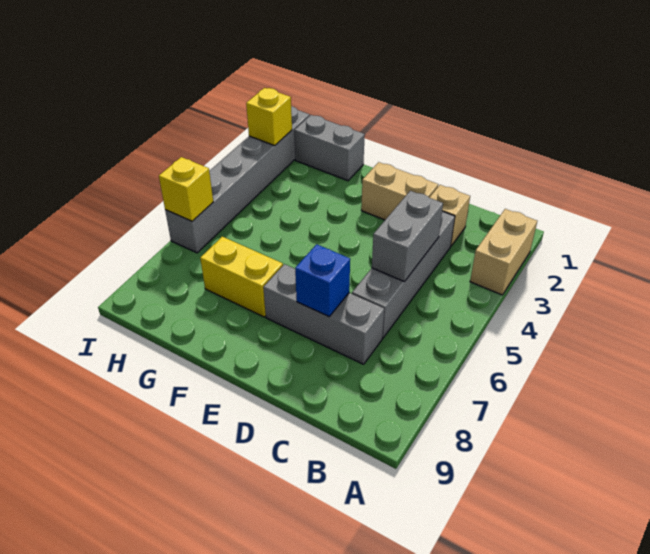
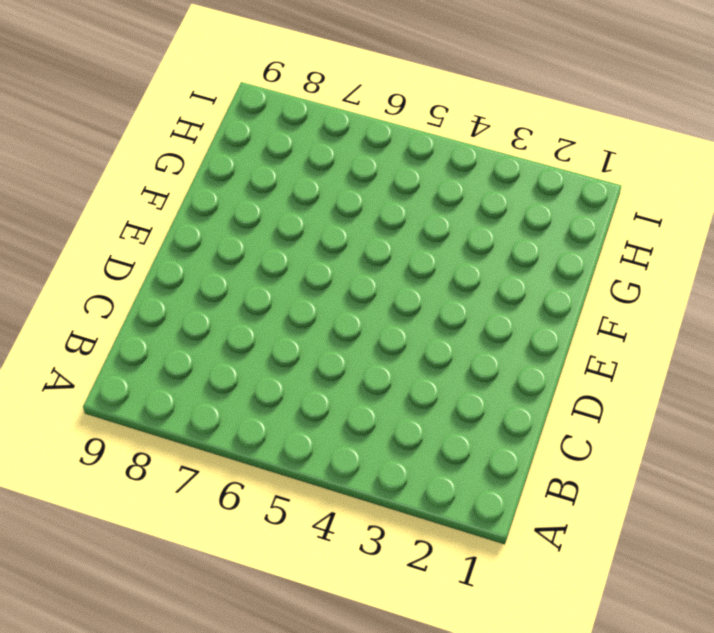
none -> tan 1x2 brick [470,209,537,295]
none -> tan 1x1 brick [429,185,470,246]
none -> grey 1x4 brick [352,211,455,338]

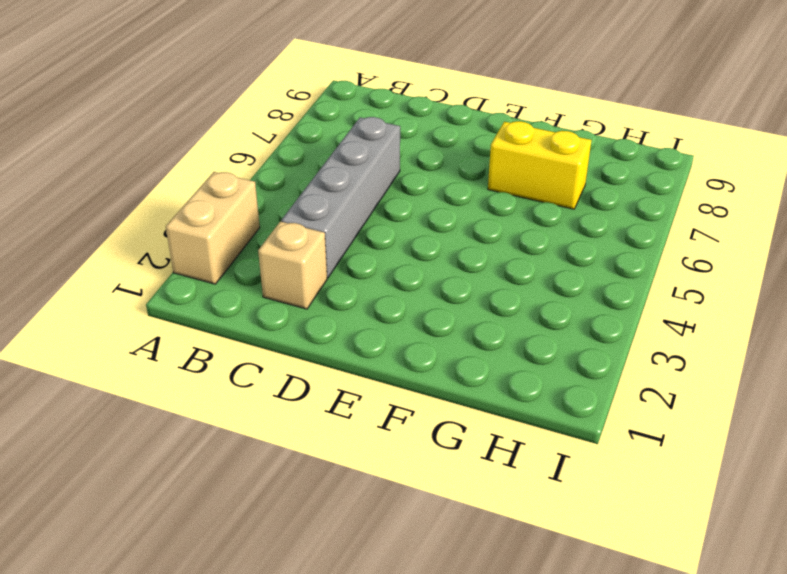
none -> grey 1x3 brick [263,264,384,364]
none -> tan 1x2 brick [361,162,438,220]
none -> grey 1x2 brick [294,115,365,181]

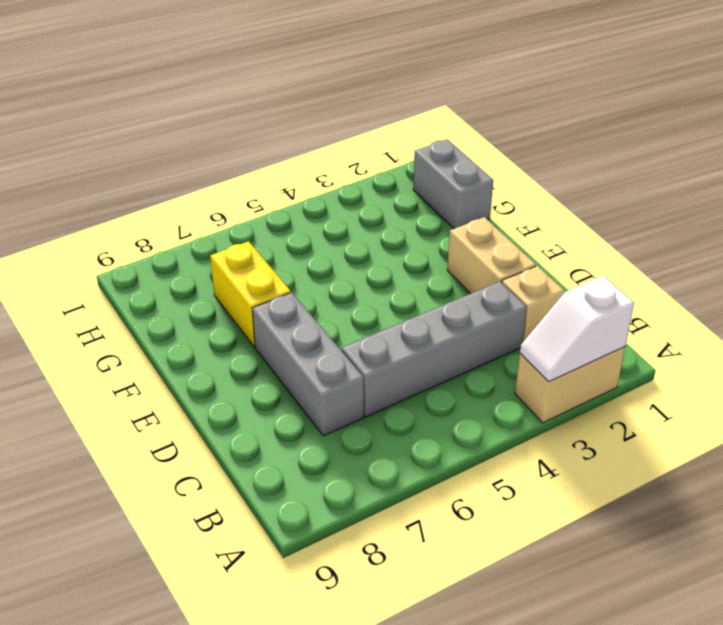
white 1x2 slope [520,276,634,382] -> none
none -> grey 1x6 brick [165,106,310,253]
none -> grey 1x2 brick [372,191,443,282]
none -> blue 1x1 brick [295,244,350,317]

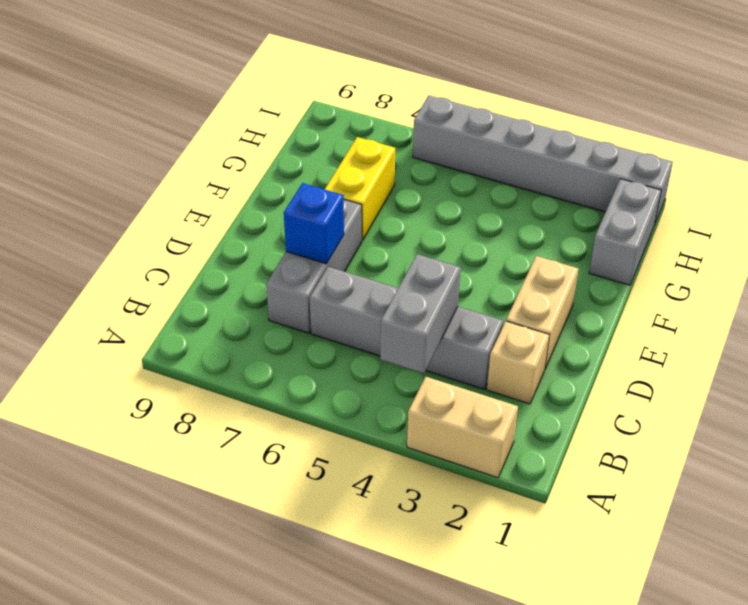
grey 1x2 brick [380,254,461,373] -> grey 1x2 brick turned to [372,191,443,282]
none -> yellow 1x1 brick [246,88,292,146]
none -> yellow 1x1 brick [159,157,213,221]

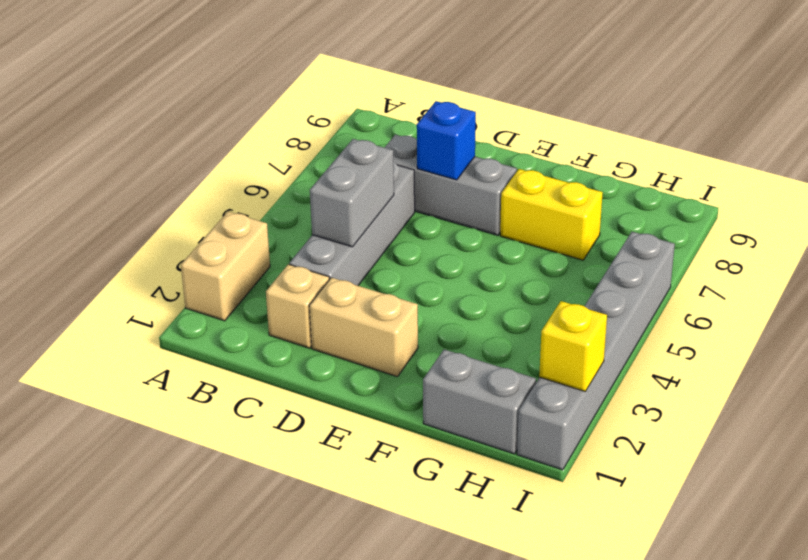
none -> yellow 1x1 brick [159,157,213,221]

